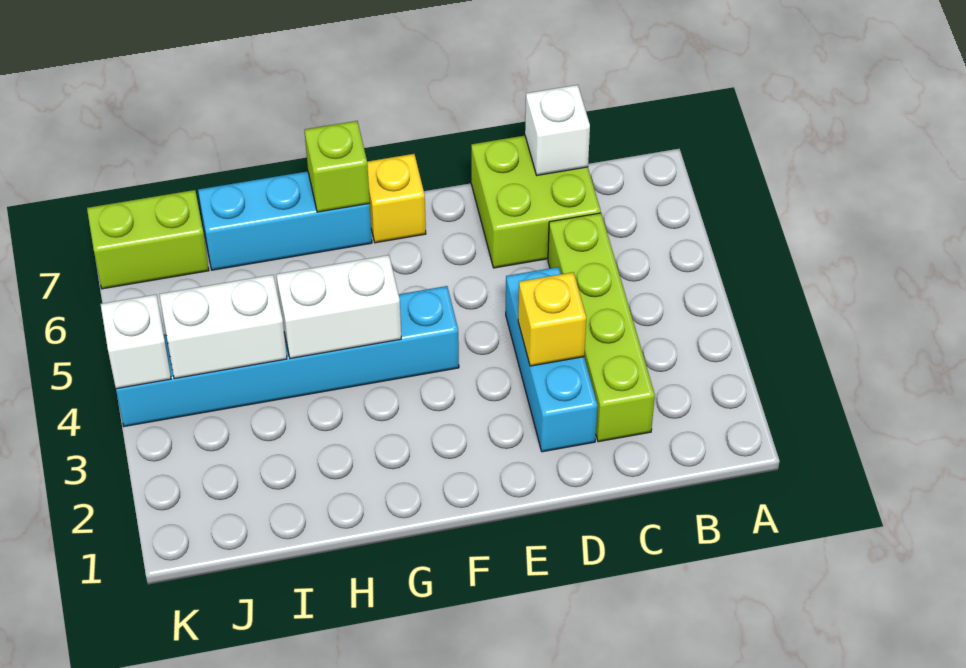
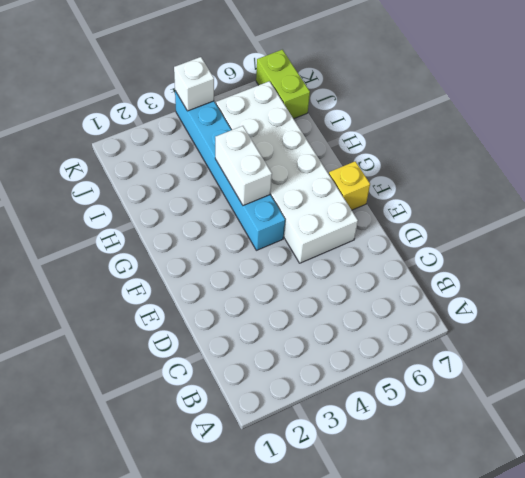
white 2x6 brick [216,81,358,263] -> none
none -> lime 1x4 brick [548,213,655,442]
none -> lime 2x2 brick [471,136,601,268]
none -> cyan 1x3 brick [506,267,598,452]

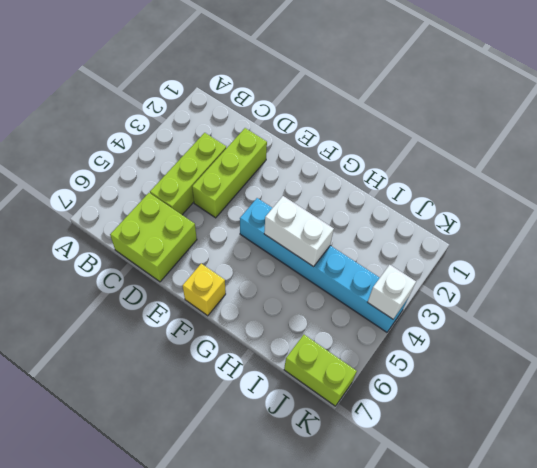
lime 1x3 brick [150,133,226,215] -> lime 1x4 brick [548,213,655,442]
lime 1x3 brick [192,128,267,218] -> cyan 1x3 brick [506,267,598,452]
none -> cyan 1x3 brick [198,171,372,270]
none -> white 1x1 brick [525,85,590,175]
none -> yellow 1x1 brick [518,272,586,366]

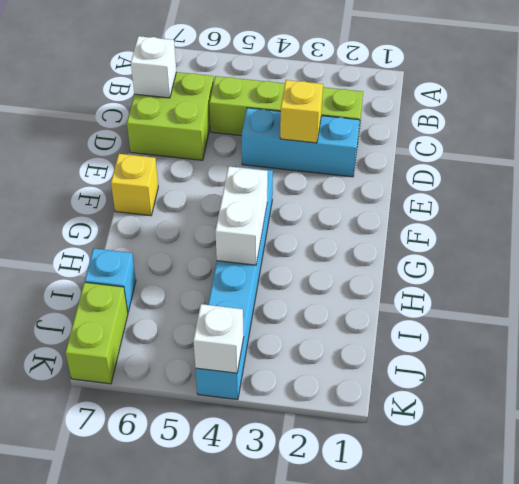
cyan 1x1 brick [85,248,136,312] -> cyan 1x3 brick [198,171,372,270]
none -> lime 1x1 brick [305,121,370,212]
none -> white 1x2 brick [159,275,287,379]

